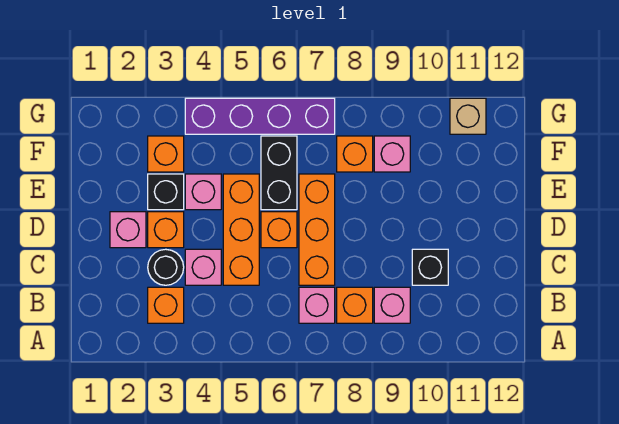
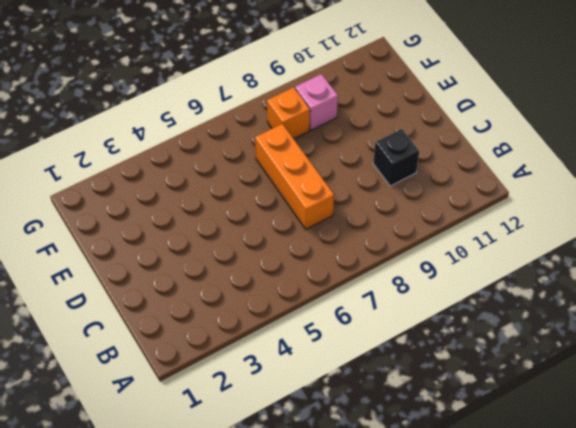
none -> orange 1x1 brick [148,287,184,323]
none -> pink 1x1 brick [299,287,335,323]
none -> orange 1x1 brick [337,287,373,323]

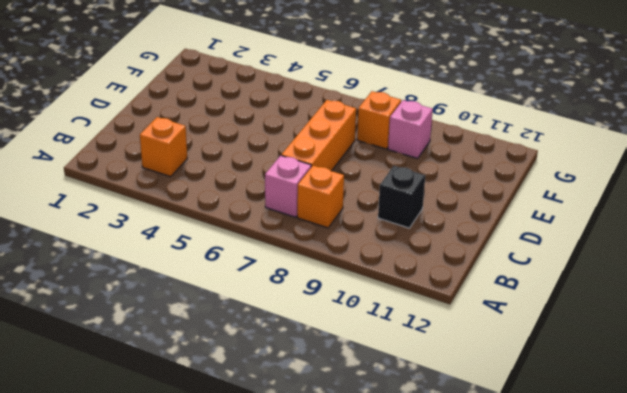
none -> pink 1x1 brick [374,287,410,323]
none -> black 1x1 round brick [148,249,184,285]
none -> pink 1x1 brick [185,249,221,285]

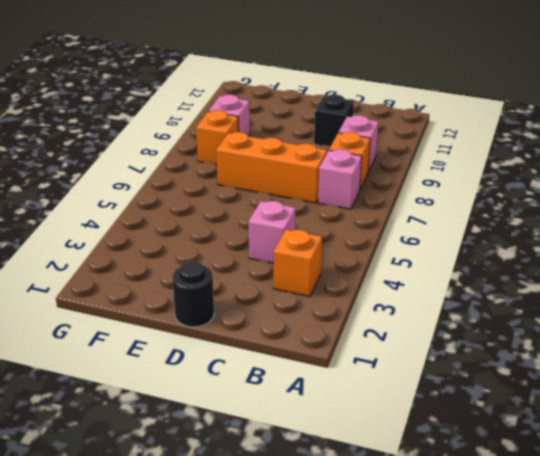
black 1x1 round brick [172,261,214,327] -> black 1x1 round brick moved to [148,249,184,285]
none -> orange 1x3 brick [223,174,259,285]
none -> pink 1x1 brick [110,212,146,248]
none -> orange 1x1 brick [148,212,184,248]

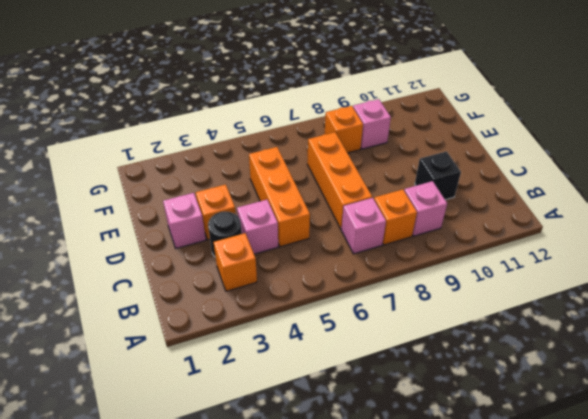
none -> orange 1x1 brick [261,212,297,248]
none -> black 1x1 brick [148,174,184,210]
none -> pink 1x1 brick [185,174,221,210]

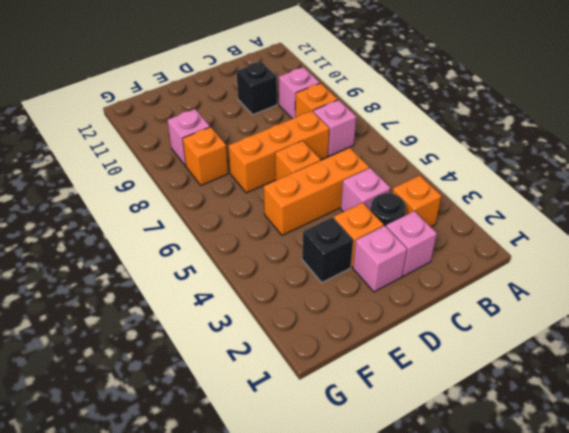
pink 1x1 brick [386,211,437,276] -> pink 1x1 brick moved to [185,174,221,210]
none -> black 1x2 brick [261,136,297,210]
none -> orange 1x1 brick [148,136,184,172]
none -> purple 1x4 brick [185,98,335,134]

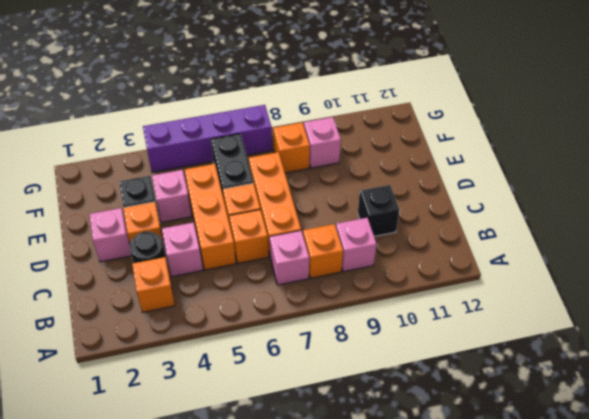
orange 1x1 brick [229,210,268,263] -> orange 1x1 brick moved to [148,136,184,172]
none -> tan 1x1 brick [450,98,486,134]

